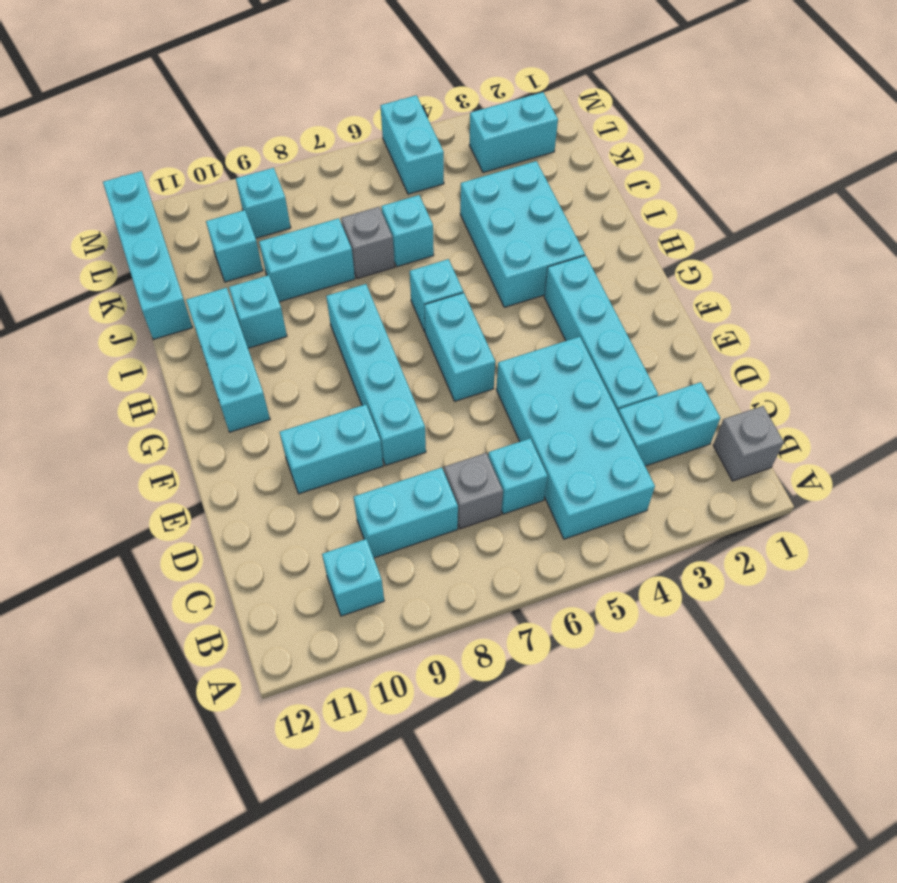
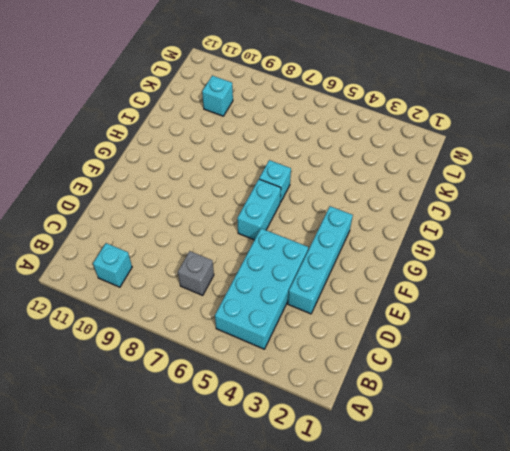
none -> grey 1x1 brick [713,406,784,481]
none -> cyan 1x2 brick [618,382,720,466]
none -> cyan 1x1 brick [488,439,548,514]

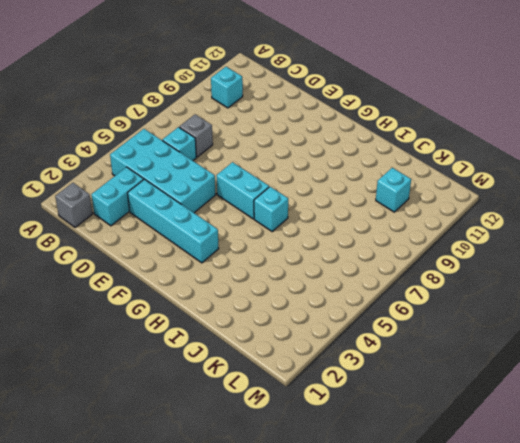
none -> cyan 1x2 brick [354,468,458,558]
none -> cyan 1x4 brick [326,284,426,465]
none -> cyan 1x2 brick [280,404,383,494]

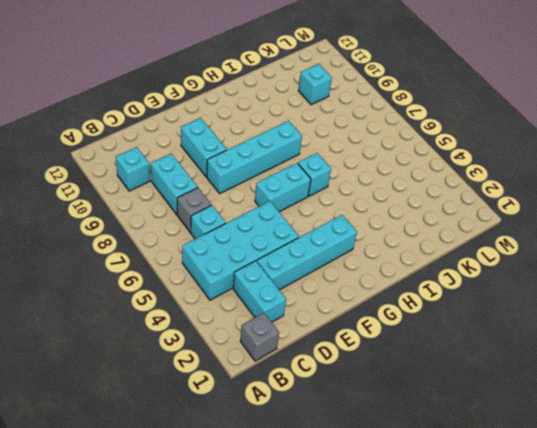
none -> cyan 1x3 brick [186,288,270,432]
none -> cyan 2x3 brick [460,161,585,307]
none -> cyan 1x1 brick [229,275,287,348]

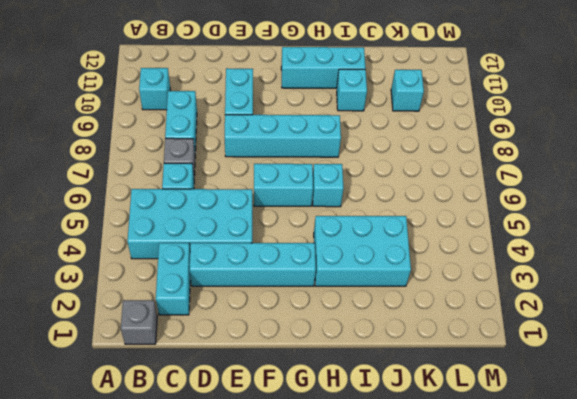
none -> cyan 1x1 brick [381,195,434,267]
none -> grey 1x1 brick [341,207,395,279]
none -> cyan 1x2 brick [259,218,355,302]

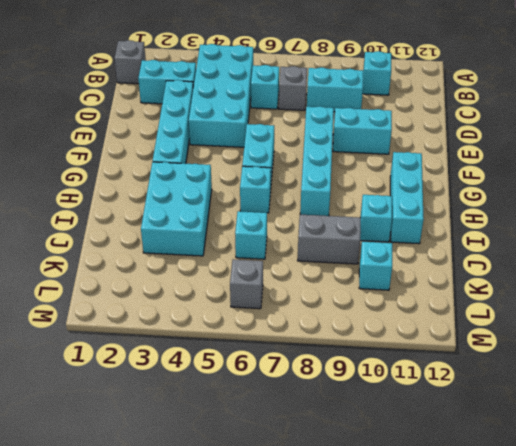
grey 1x2 brick [298,215,361,264] -> cyan 1x2 brick [259,218,355,302]
grey 1x1 brick [230,259,263,309] -> grey 1x1 brick moved to [341,207,395,279]
none -> cyan 1x4 brick [103,171,193,340]
none -> cyan 1x2 brick [469,92,558,172]
none -> cyan 1x2 brick [380,95,444,194]

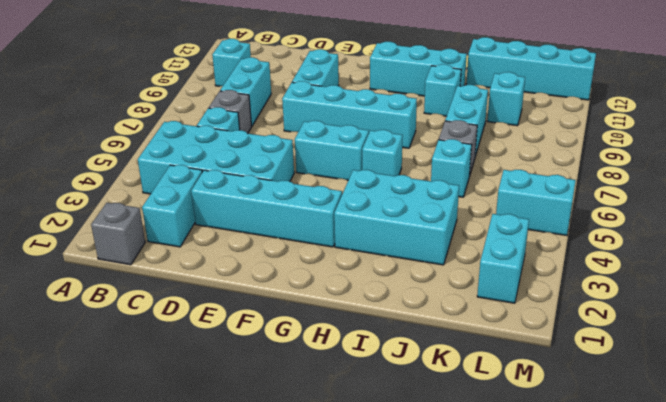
none -> cyan 1x1 brick [236,168,291,238]

